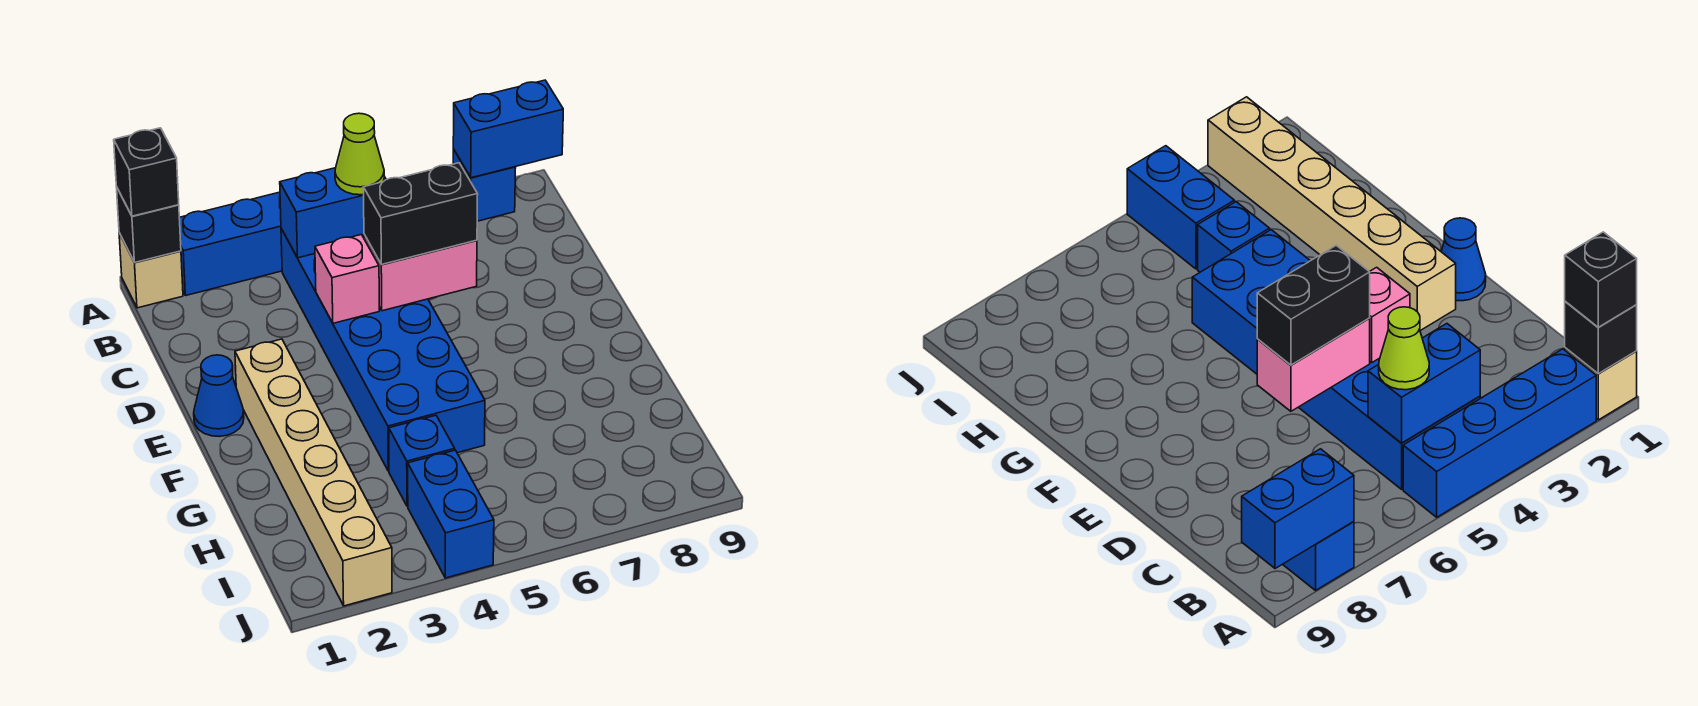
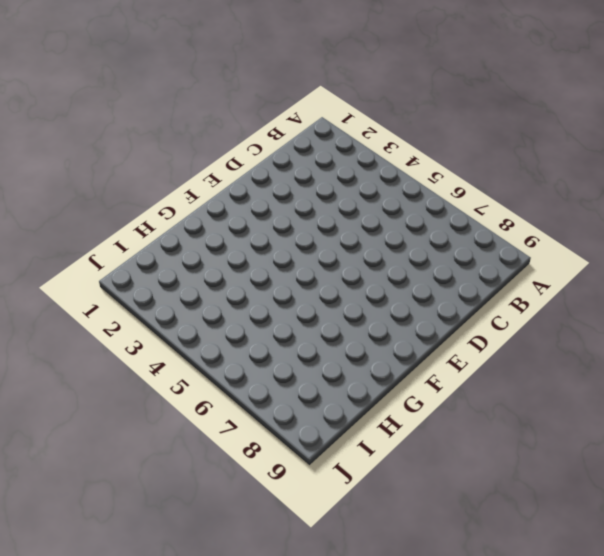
none -> tan 1x1 brick [119,233,183,308]
none -> blue 1x4 brick [179,192,282,296]
none -> blue 1x1 brick [453,149,516,221]

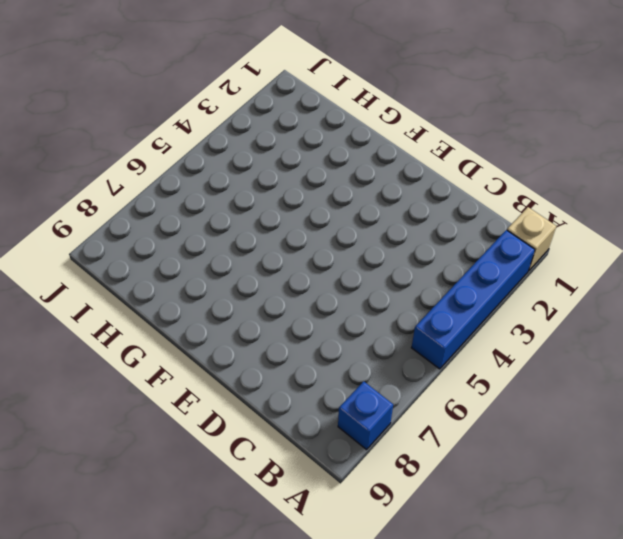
none -> blue 2x6 brick [281,229,485,471]
none -> blue 1x1 cone [194,355,244,436]
none -> tan 1x6 brick [235,339,392,606]

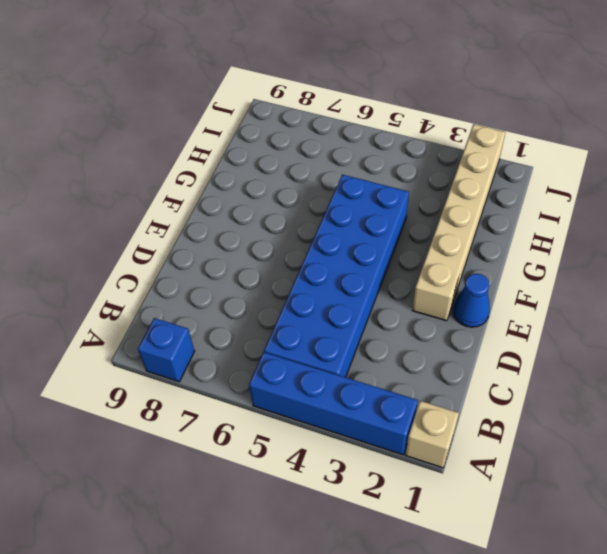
none -> blue 1x1 brick [389,415,455,506]
none -> blue 1x2 brick [408,450,494,578]
none -> black 1x1 brick [117,188,181,263]

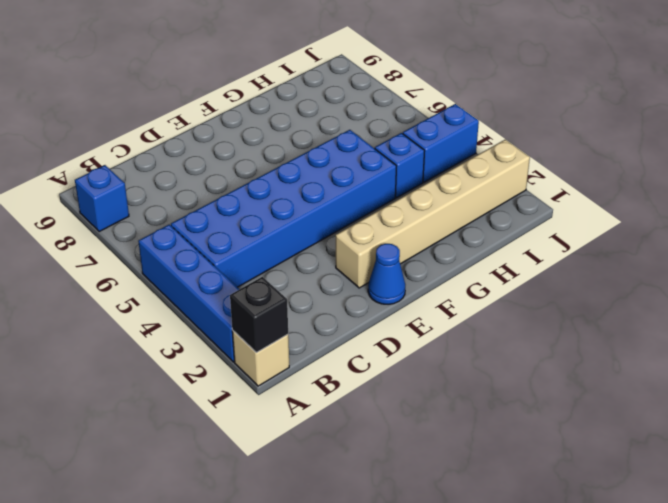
none -> blue 1x2 brick [453,80,563,178]
none -> blue 1x2 brick [280,168,386,258]
none -> pink 1x1 brick [315,235,379,323]

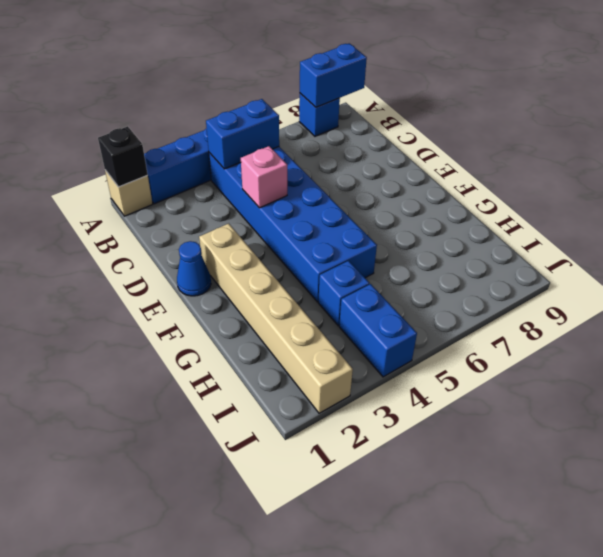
none -> pink 1x2 brick [364,235,477,311]
none -> black 1x1 brick [114,128,179,216]
none -> lime 1x1 cone [335,113,384,195]

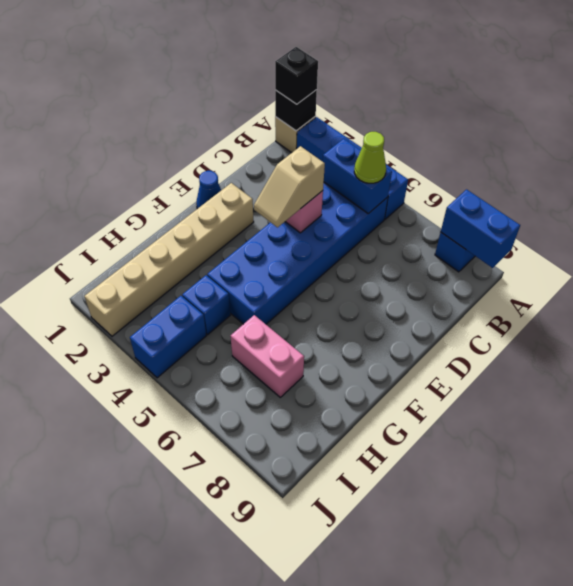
tan 1x2 slope [254,146,325,227] -> none
pink 1x2 brick [231,315,304,397] -> pink 1x2 brick moved to [364,235,477,311]
none -> black 1x2 brick [363,163,478,265]

